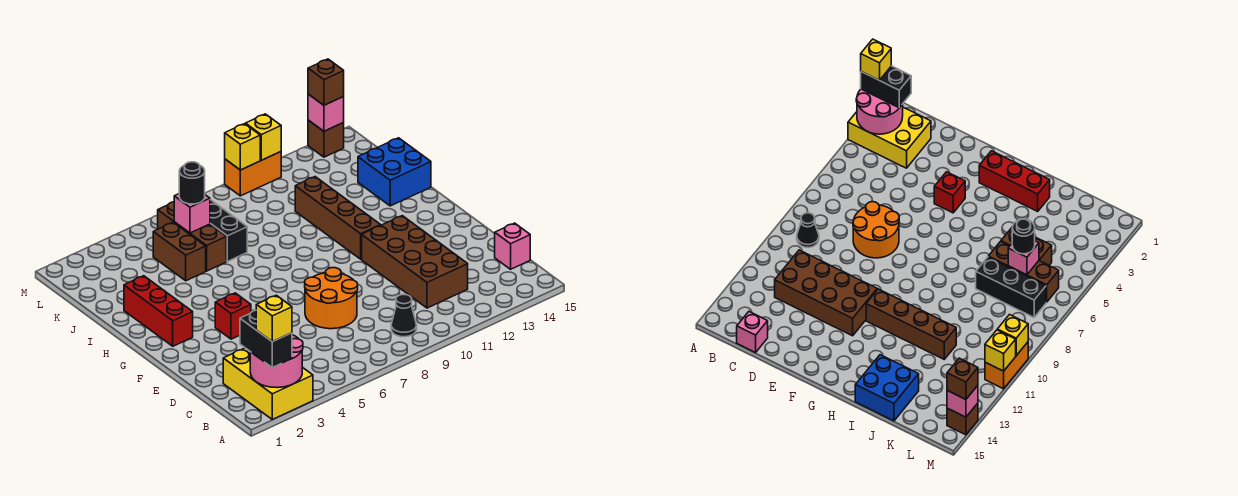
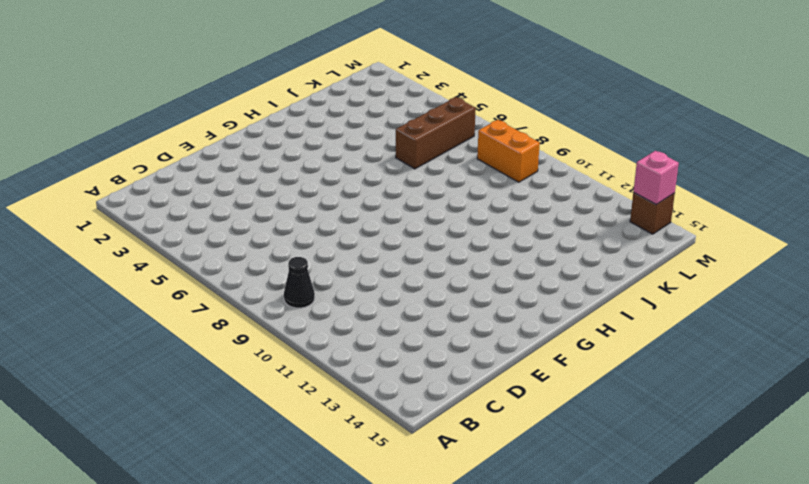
orange 1x2 brick [477,120,540,182] -> orange 1x2 brick moved to [225,152,281,196]
none -> yellow 2x3 brick [223,348,313,419]
none -> brown 2x4 brick [362,216,468,308]
none -> pink 1x1 brick [495,223,530,269]

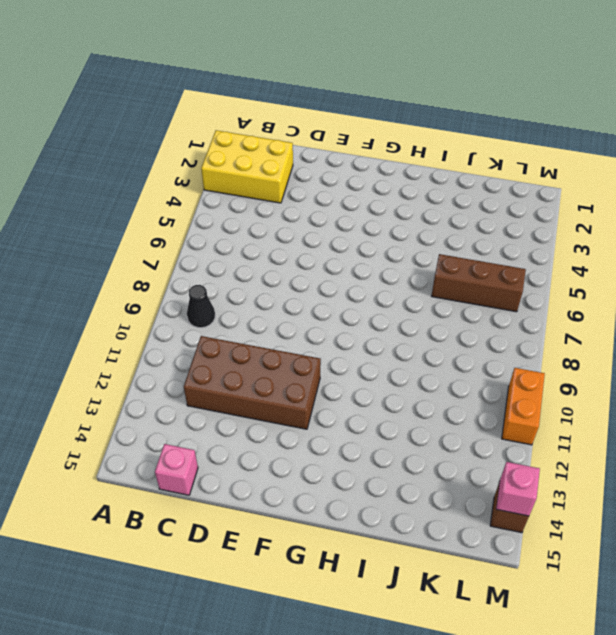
none -> orange 2x2 round brick [305,268,358,329]
none -> red 1x1 brick [215,293,251,339]
none -> red 1x3 brick [124,276,193,346]

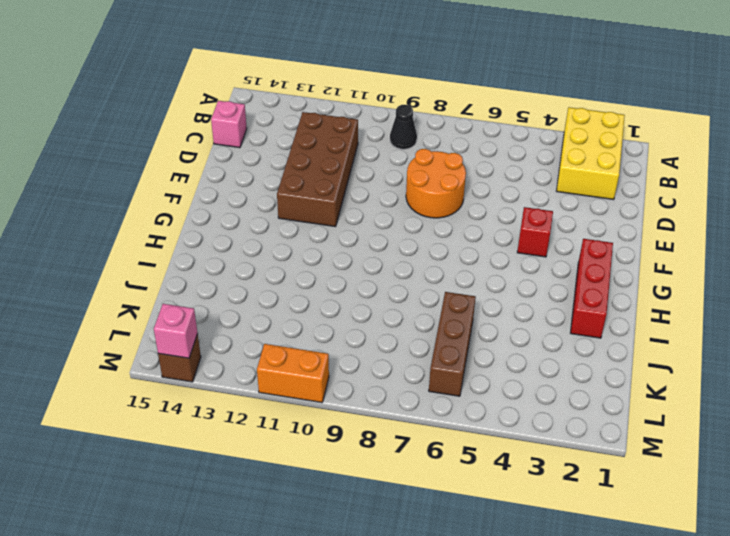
none -> brown 1x4 brick [295,177,381,259]
none -> blue 2x2 brick [358,138,431,206]
none -> brown 1x2 brick [153,222,206,281]

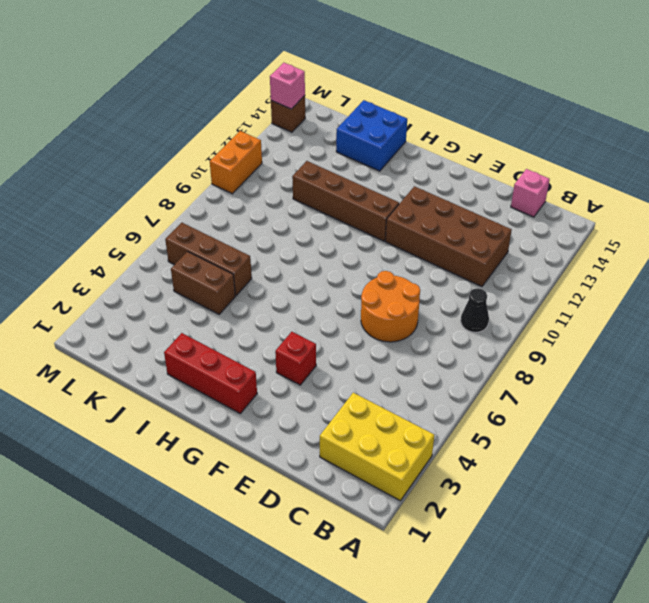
none -> black 1x3 brick [210,200,247,261]
none -> pink 2x2 round brick [250,335,303,388]
none -> pink 1x1 brick [174,194,210,233]

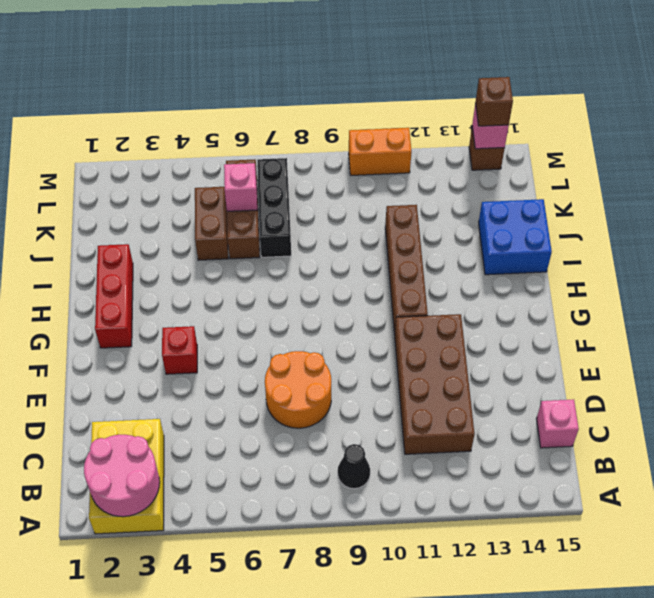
none -> yellow 1x1 brick [225,124,260,170]
none -> yellow 1x1 brick [246,114,281,160]
none -> black 1x2 brick [240,310,292,367]

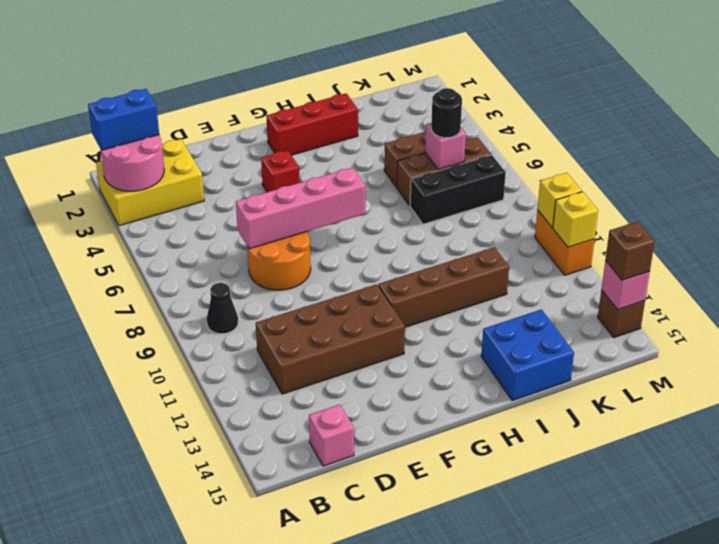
blue 1x2 brick [88,89,159,150] -> black 1x2 brick [240,310,292,367]
pink 1x4 brick [236,167,366,249] -> none
none -> yellow 1x1 brick [256,295,292,342]

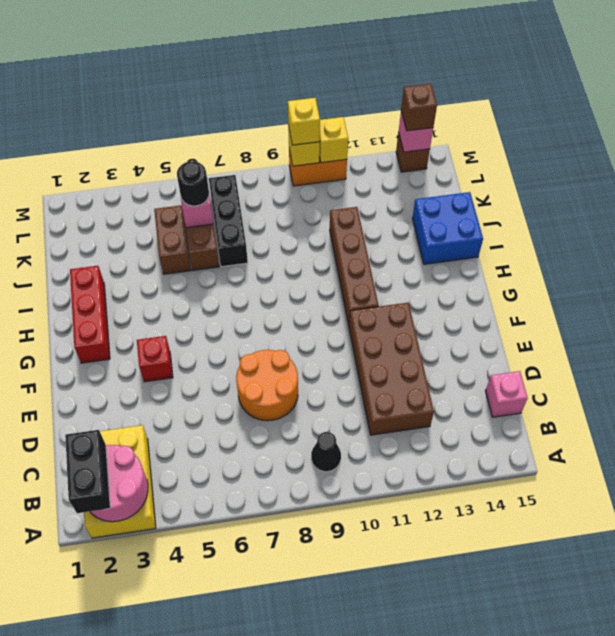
yellow 1x1 brick [288,98,320,145] -> yellow 1x1 brick moved to [256,295,292,342]

